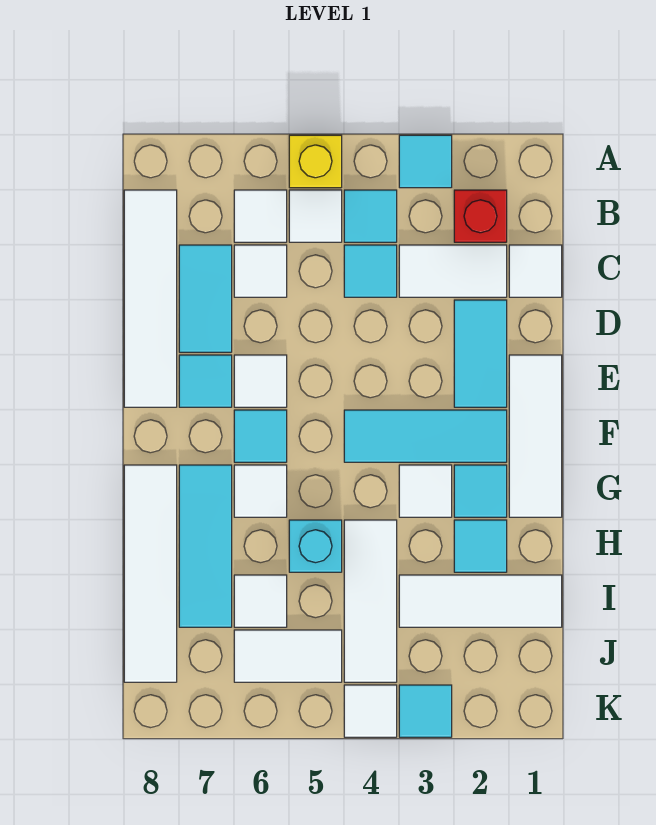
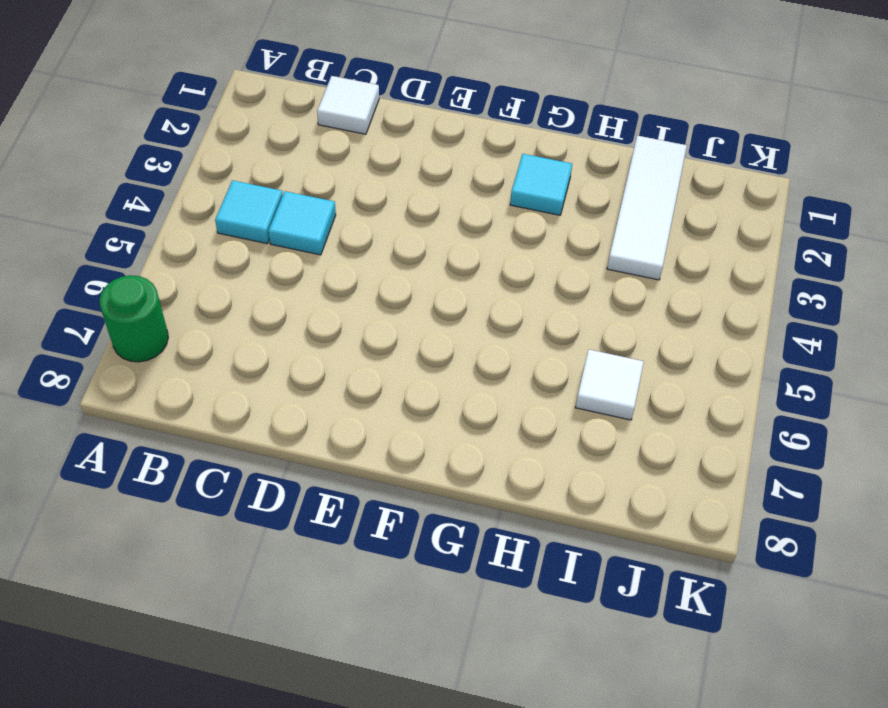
green 1x1 round brick [100,275,168,362] -> none
none -> cyan 1x1 tile [399,135,452,188]
none -> yellow 1x1 brick [289,135,342,188]
none -> red 1x1 brick [454,190,507,242]
none -> white 1x1 tile [289,190,342,242]

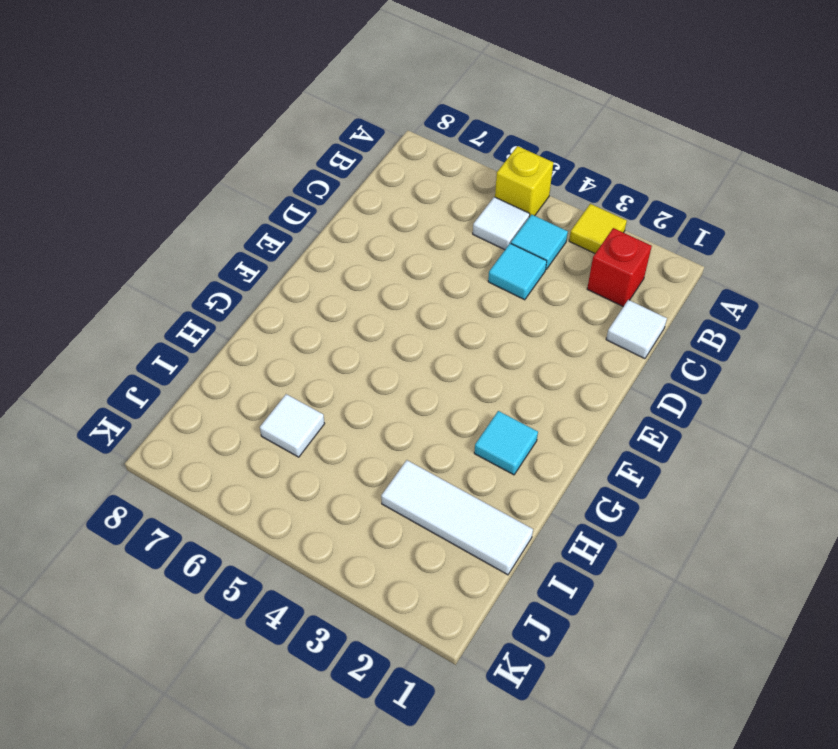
yellow 1x1 tile [569,204,627,253] -> cyan 1x1 tile [399,135,452,188]
none -> white 1x1 tile [234,190,287,242]
none -> white 1x4 tile [124,190,177,407]
none -> white 1x2 tile [399,245,507,297]
none -> white 1x1 tile [234,245,287,297]

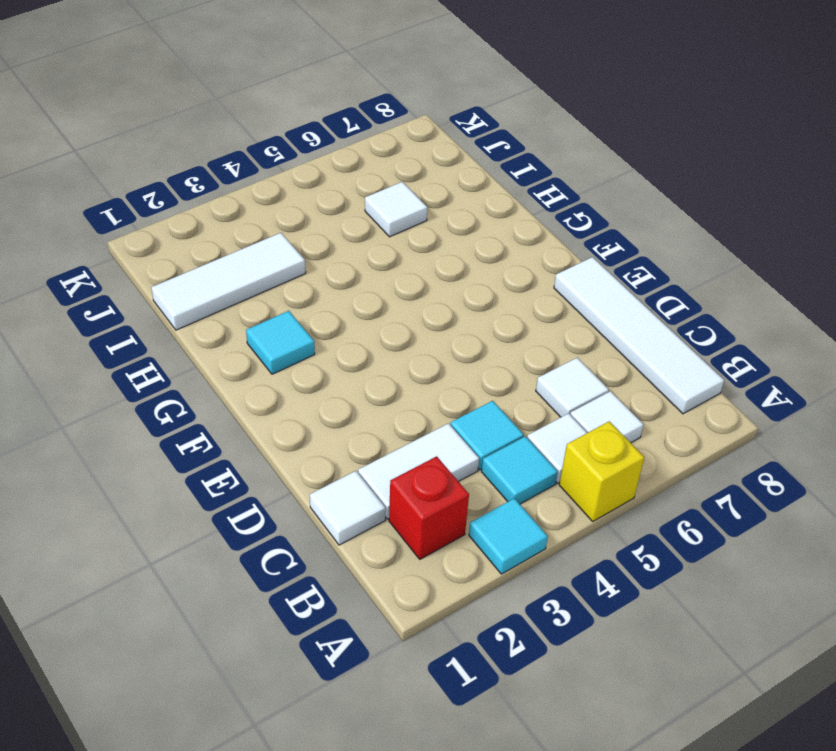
none -> cyan 1x2 tile [179,245,232,352]
none -> cyan 1x2 tile [454,300,507,407]
none -> white 1x3 tile [509,355,562,517]
none -> white 1x1 tile [234,355,287,407]

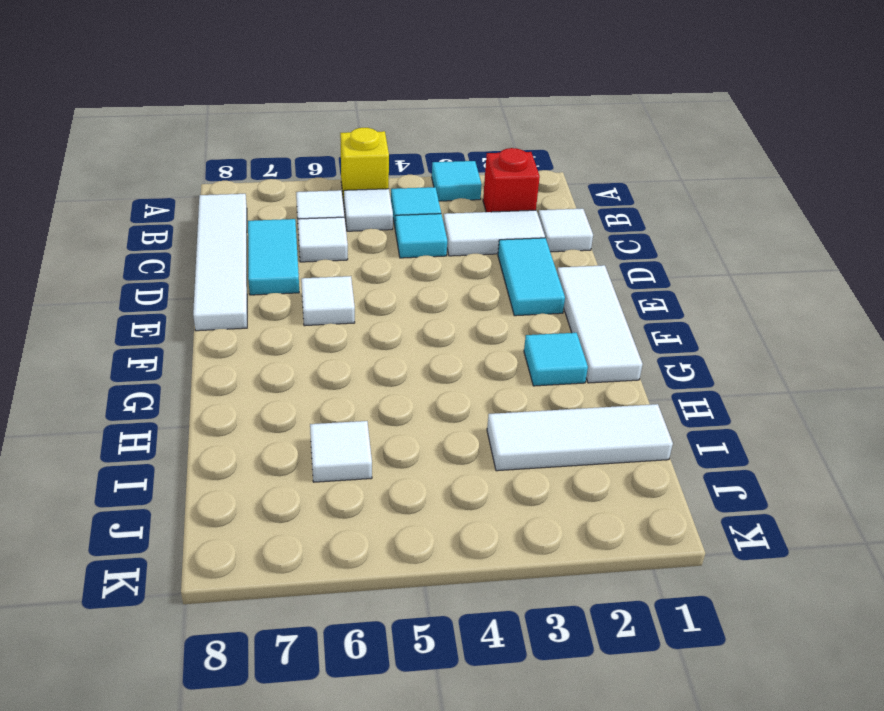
none -> cyan 1x1 tile [179,355,232,407]
none -> cyan 1x3 tile [344,410,507,462]
none -> cyan 1x1 tile [234,410,287,462]
none -> white 1x1 tile [399,465,452,517]

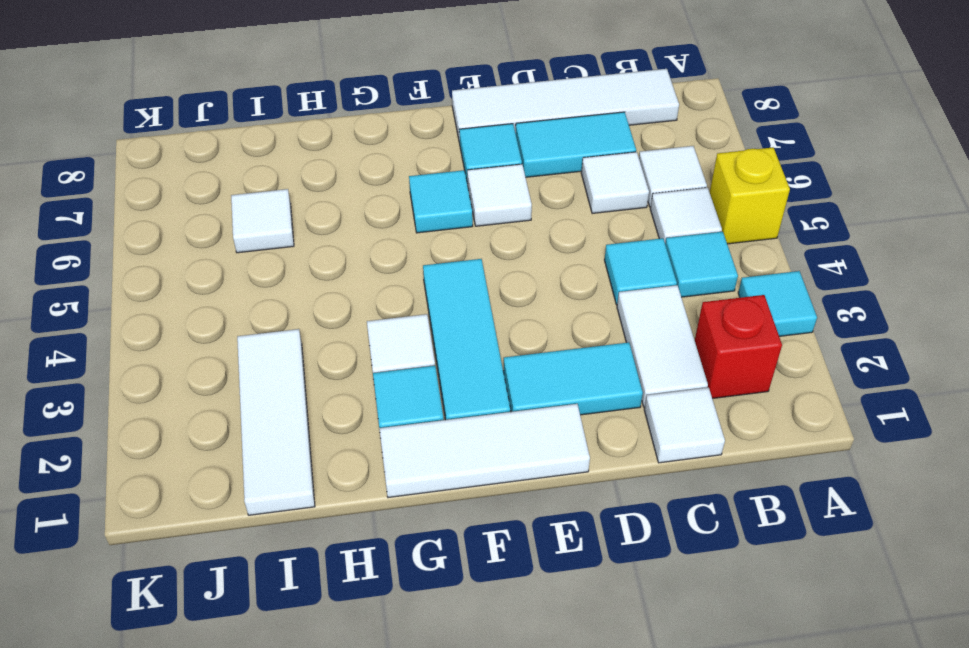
none -> white 1x1 tile [234,465,287,517]
none -> cyan 1x3 tile [179,465,232,627]
none -> white 1x4 tile [124,465,177,682]
none -> cyan 1x1 tile [454,520,507,572]

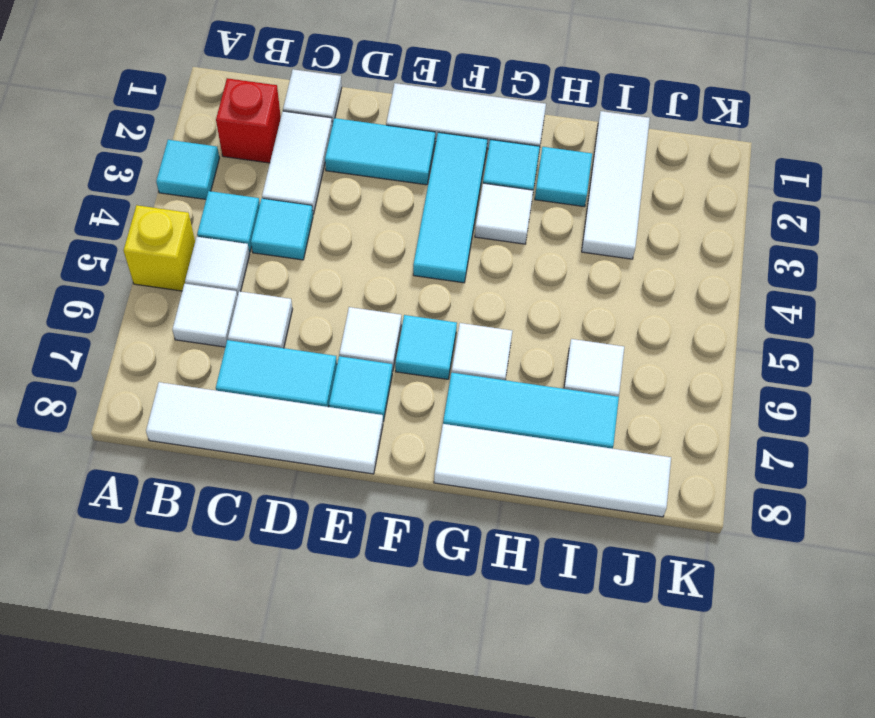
none -> white 1x3 tile [344,520,397,682]
none -> cyan 1x1 brick [289,520,342,572]
none -> white 1x2 tile [234,630,342,682]
none -> cyan 1x1 tile [399,685,452,737]

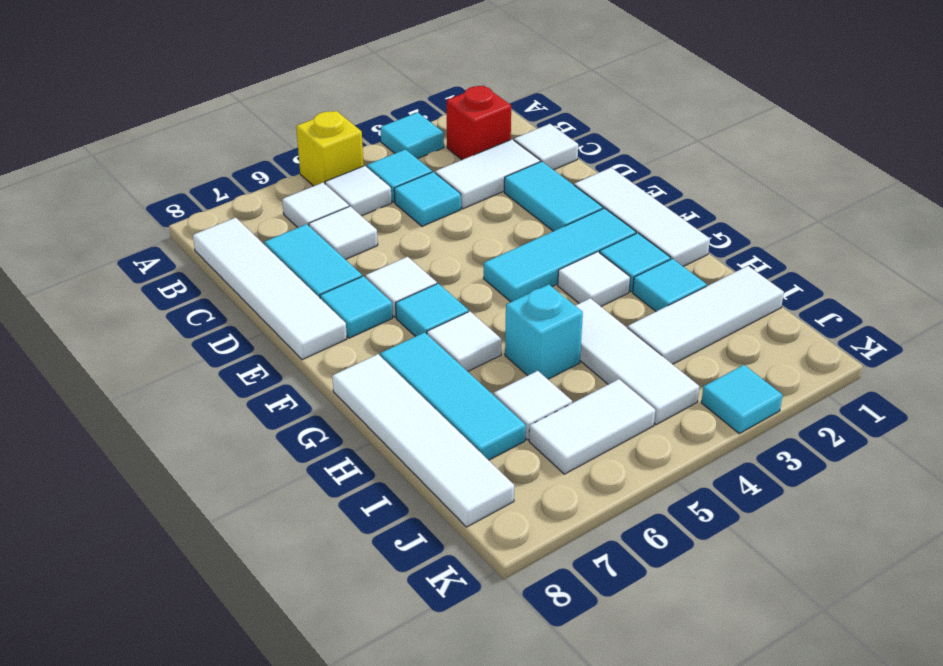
none -> white 1x1 tile [344,685,397,737]

